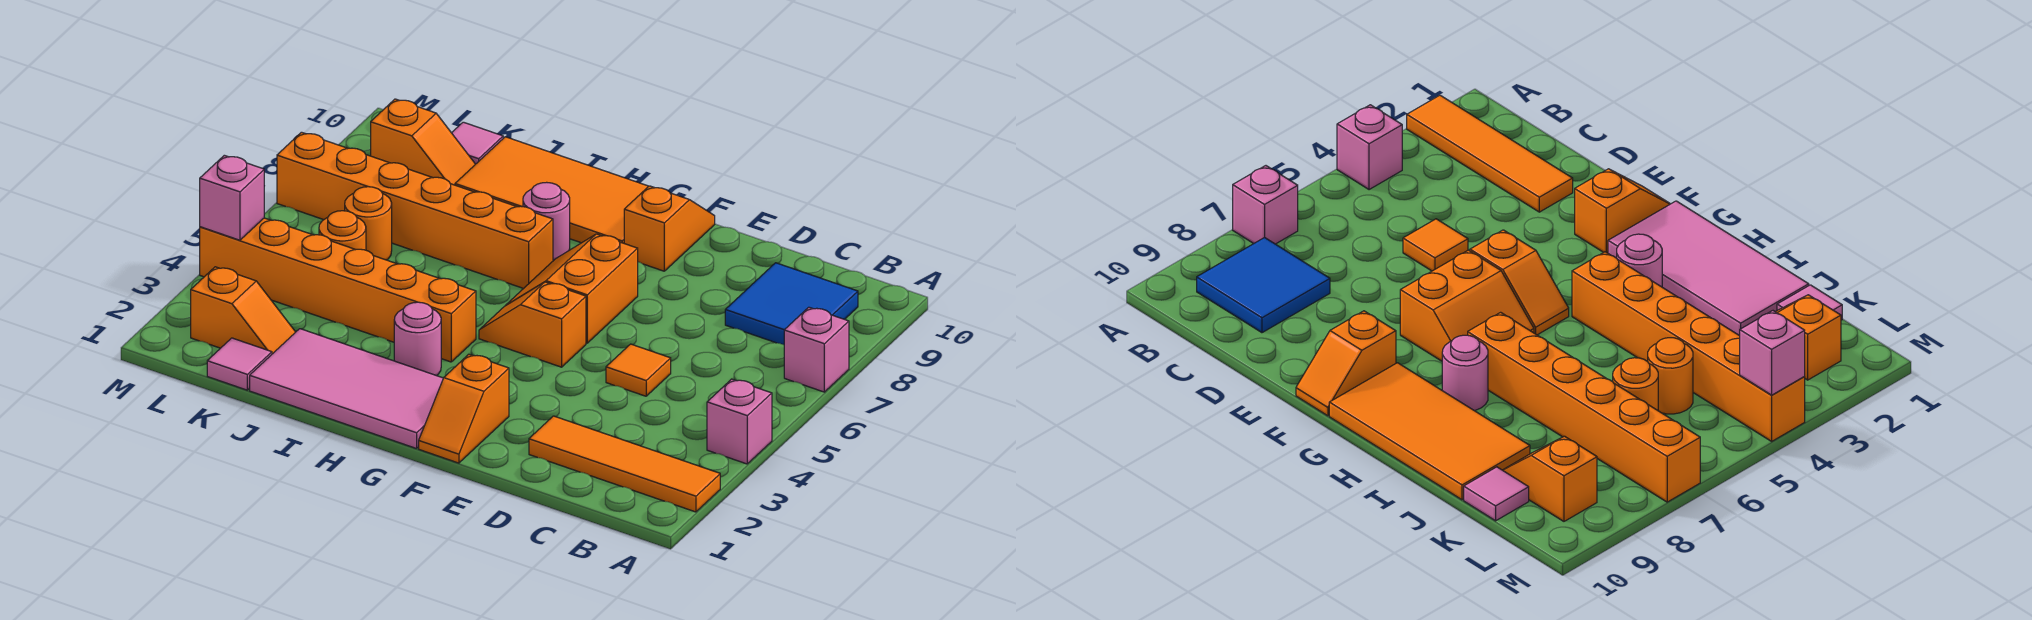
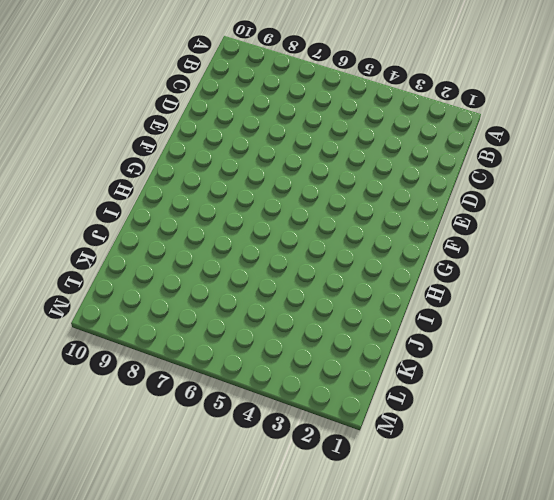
none -> orange 1x4 tile [529,416,720,512]
none -> pink 1x1 brick [707,379,772,464]
none -> pink 1x1 brick [784,307,849,392]

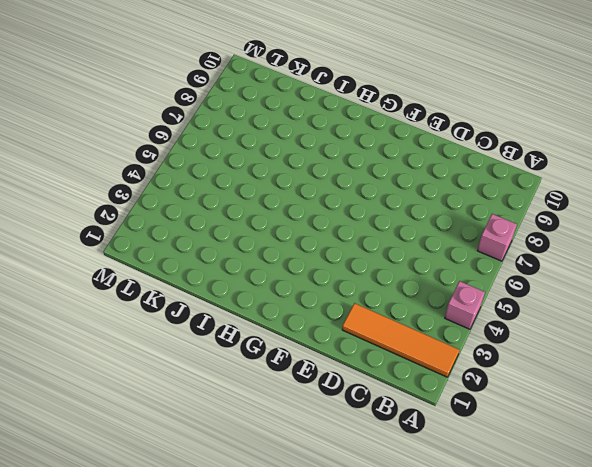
none -> blue 2x2 tile [725,263,858,345]
none -> orange 1x1 tile [606,344,671,396]
none -> orange 1x2 slope [419,354,509,463]

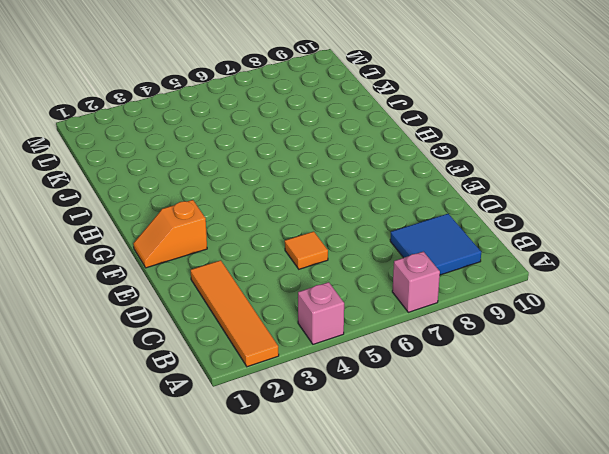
none -> orange 1x2 slope [479,282,586,367]
none -> orange 2x2 slope [505,234,638,343]
none -> orange 1x2 slope [624,186,715,271]

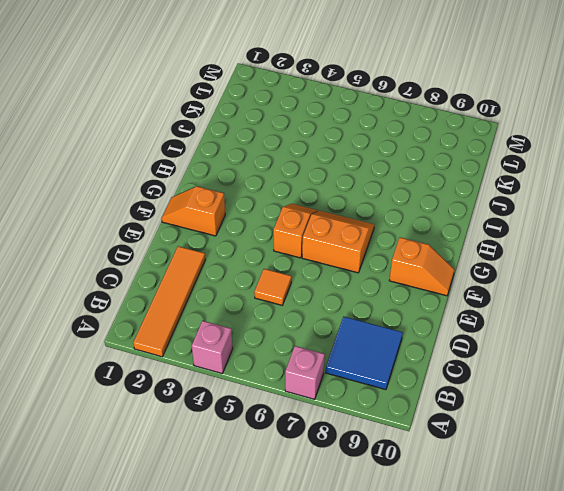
none -> pink 2x4 tile [250,329,443,449]
none -> orange 2x4 tile [455,137,649,243]
none -> pink 1x1 round brick [394,302,441,376]

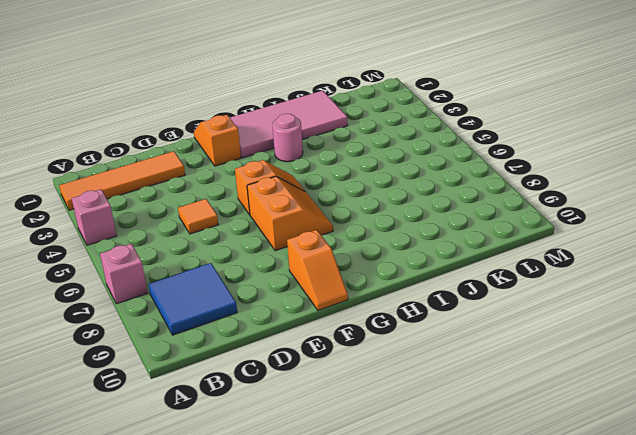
none -> orange 2x4 tile [455,137,649,243]
none -> orange 1x6 brick [200,218,476,362]
none -> orange 1x6 brick [277,132,553,289]

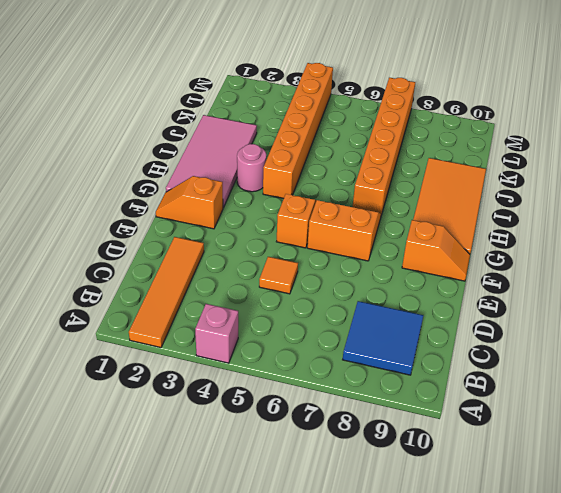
none -> pink 1x1 brick [784,307,849,392]
none -> pink 1x1 round brick [523,182,570,261]
none -> pink 1x1 tile [207,338,272,390]

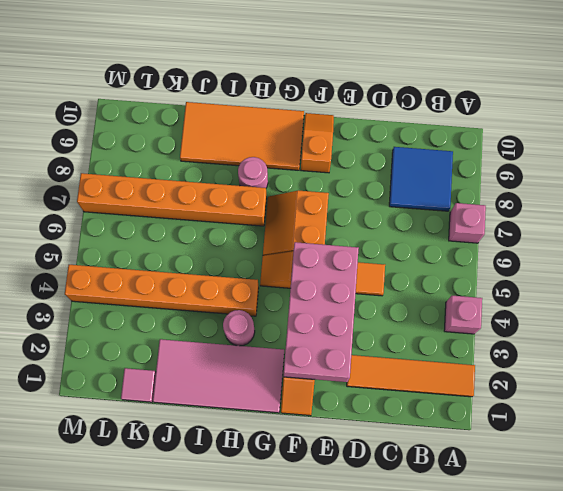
pink 2x4 brick [284,242,359,382] -> none
none -> orange 1x2 slope [191,267,295,354]
none -> orange 1x1 round brick [319,211,366,250]
none -> orange 1x1 round brick [345,187,392,260]

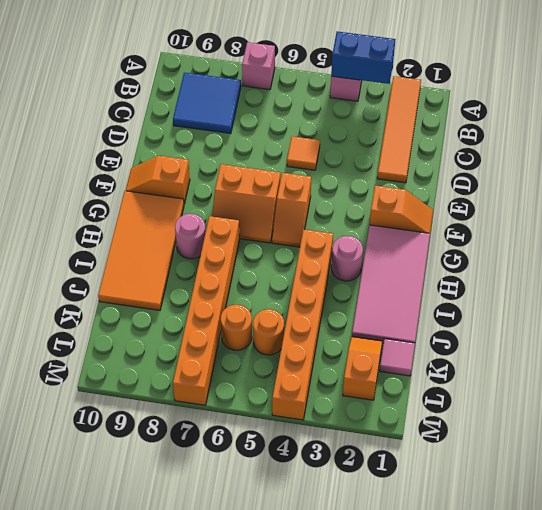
blue 1x2 brick [331,31,395,84] -> none
none -> orange 1x2 slope [371,99,475,185]
none -> pink 1x1 tile [452,122,503,164]
none -> pink 1x1 brick [200,155,264,240]

